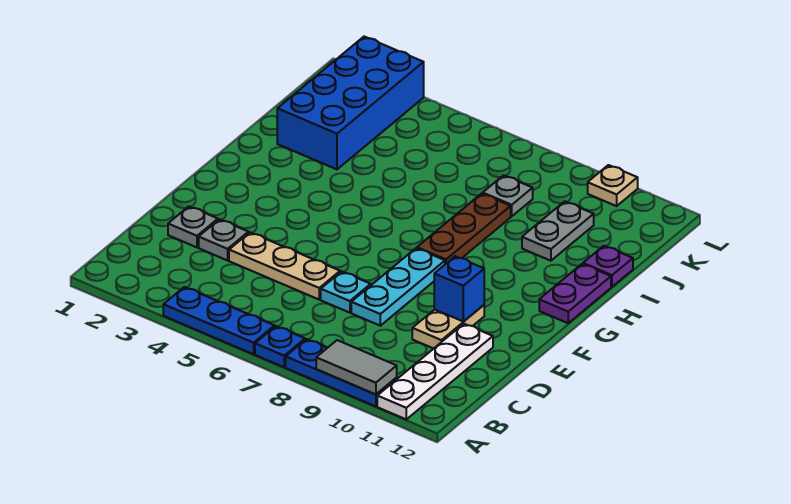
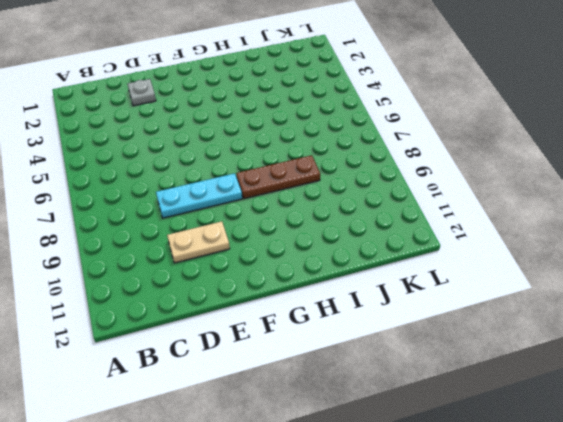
none -> blue 1x3 plate [163,287,275,354]
none -> blue 1x1 plate [255,326,305,367]
none -> blue 1x3 plate [286,339,397,406]

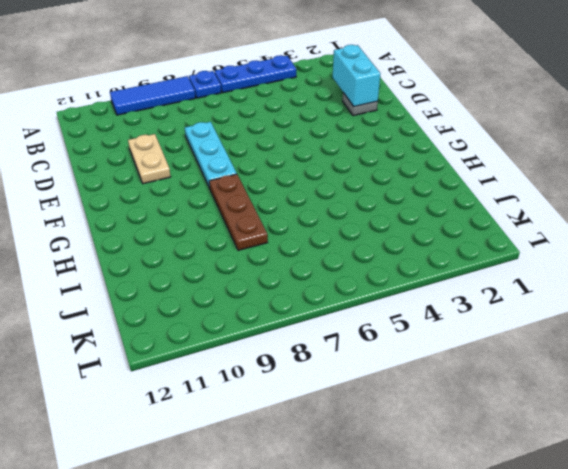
blue 1x3 tile [110,76,195,115] -> blue 1x3 plate [286,339,397,406]
cyan 1x2 brick [333,45,380,107] -> none
none -> white 1x4 plate [377,324,493,419]
none -> grey 1x1 plate [199,219,249,260]
none -> tan 1x3 plate [229,232,340,299]

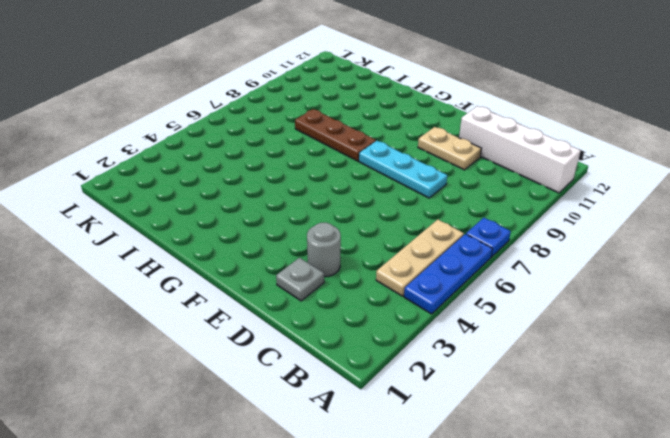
white 1x4 brick [459,106,581,193] -> white 1x4 plate [377,324,493,419]
tan 1x3 plate [376,220,464,296] -> tan 1x3 plate moved to [229,232,340,299]
grey 1x1 round brick [307,222,341,277] -> grey 1x1 plate [199,219,249,260]
none -> blue 1x3 plate [286,339,397,406]
none -> cyan 1x1 plate [321,272,371,313]
none -> purple 1x2 plate [539,264,611,323]

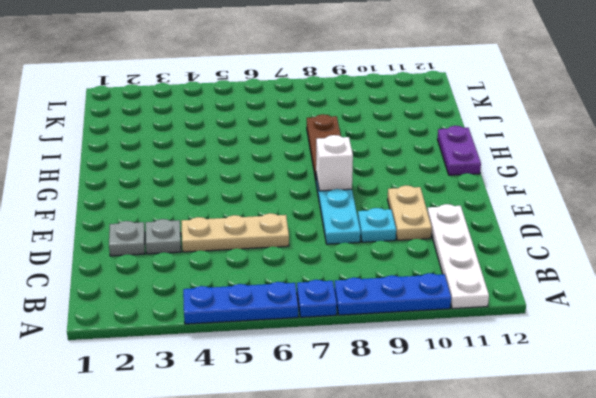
cyan 1x1 plate [358,208,396,242] -> cyan 1x1 plate moved to [321,272,371,313]
white 1x1 brick [316,135,353,191] -> none
none -> blue 2x4 brick [277,37,424,169]
none -> grey 1x2 plate [522,201,594,261]
none -> purple 1x1 plate [583,246,633,287]

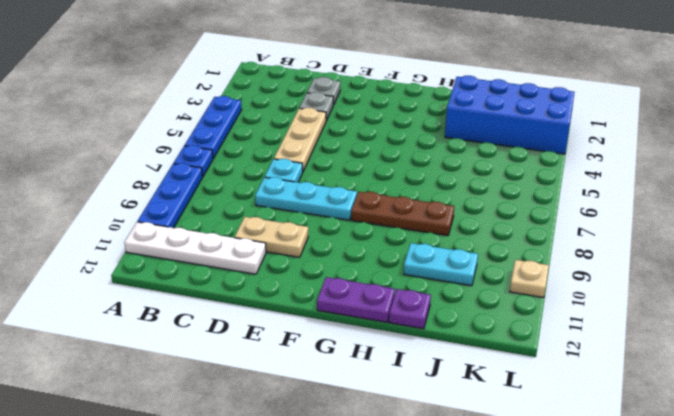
cyan 1x2 plate [404,243,478,286] -> grey 1x2 plate [522,201,594,261]
none -> grey 1x1 plate [483,175,533,216]
none -> grey 1x2 tile [316,340,397,395]
none -> blue 1x1 brick [434,256,484,322]

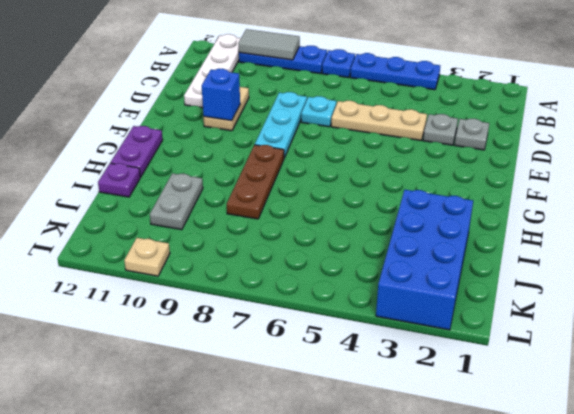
none -> grey 1x1 plate [483,175,533,216]

